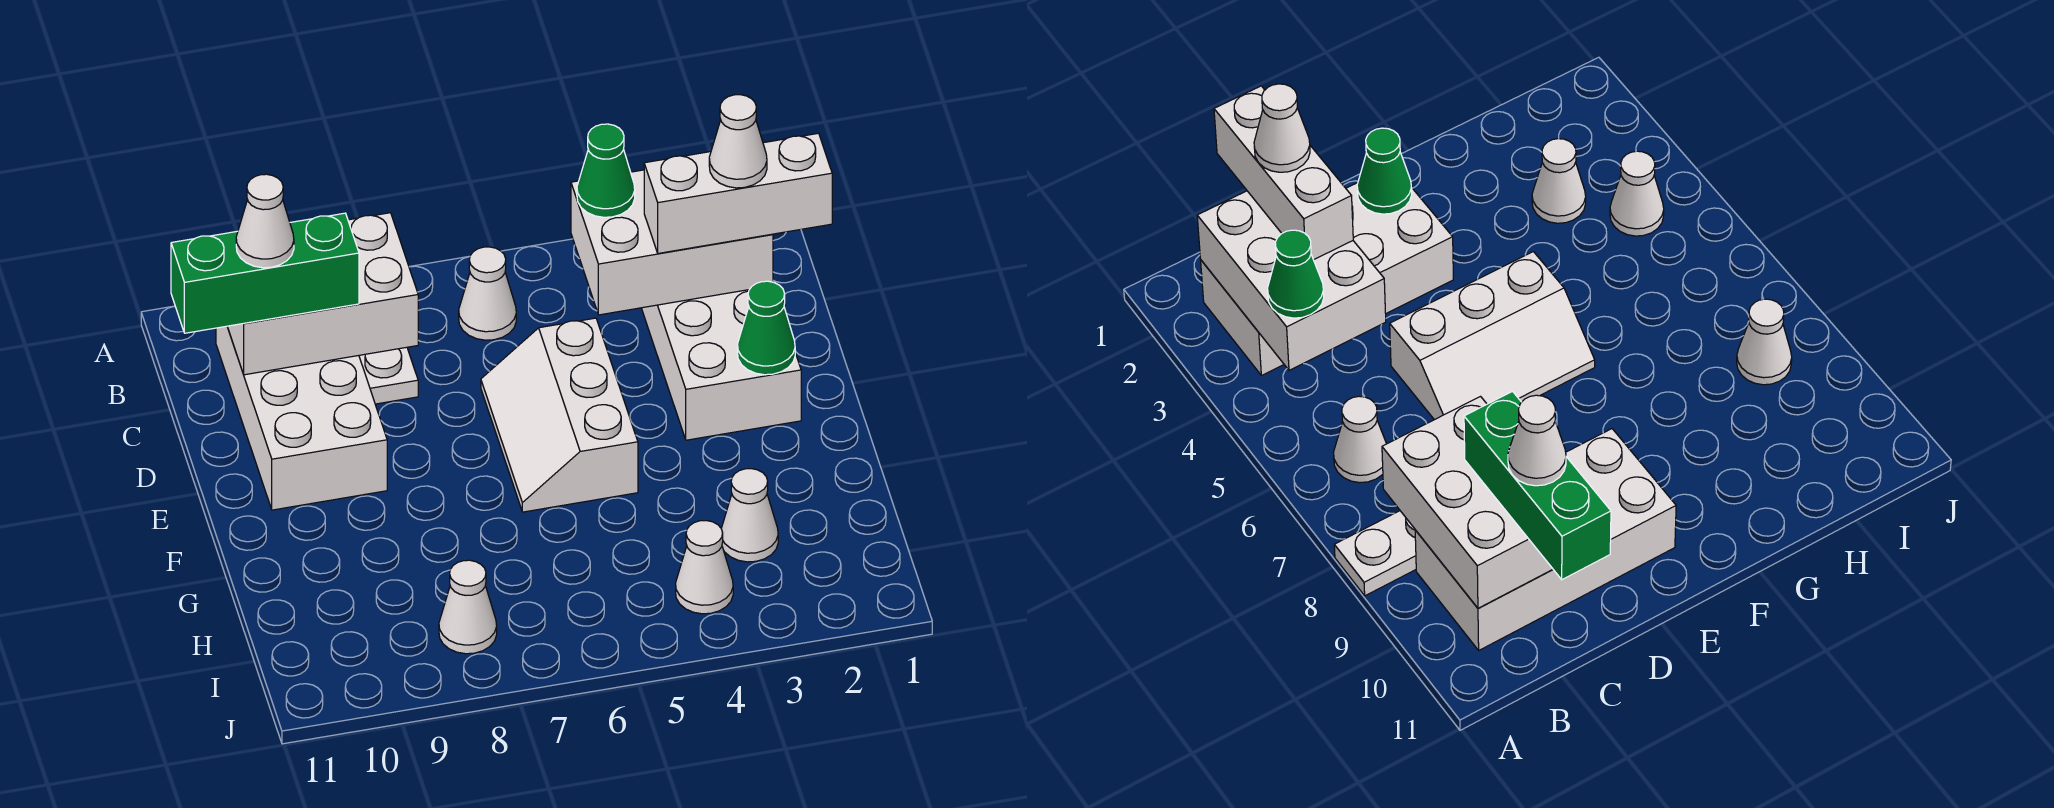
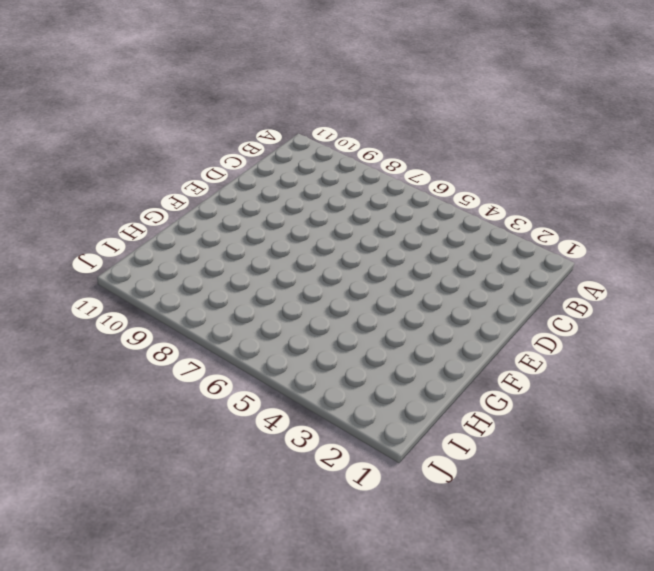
none -> white 1x3 plate [359,347,418,404]
none -> white 2x4 brick [642,290,801,440]
none -> white 1x1 cone [459,247,516,340]

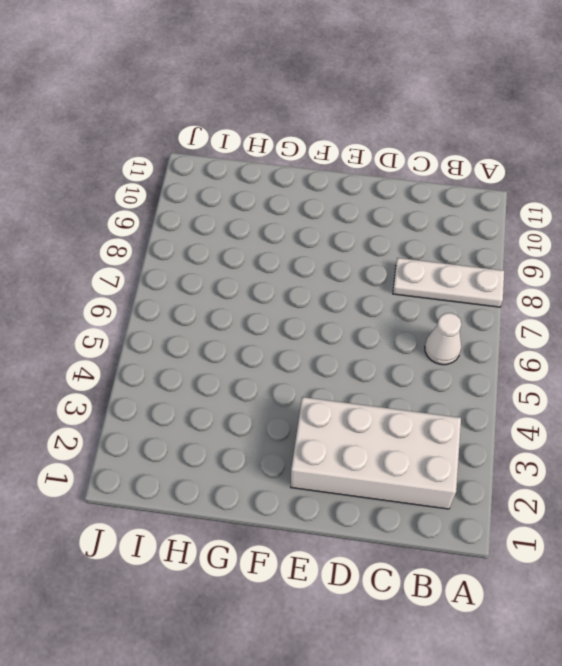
none -> white 2x4 brick [216,326,387,510]
none -> white 2x3 slope [481,318,638,512]
none -> white 1x1 cone [721,469,778,562]

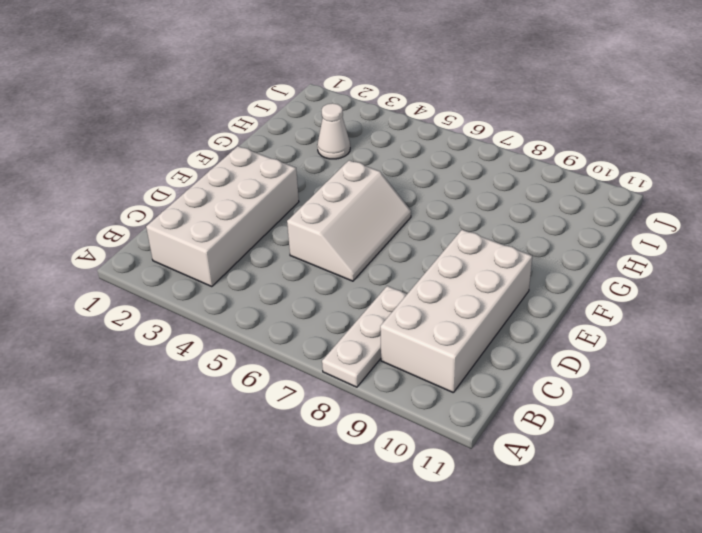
none -> white 1x1 cone [459,247,516,340]
none -> white 1x1 cone [676,521,733,614]
none -> white 1x1 cone [439,560,497,654]

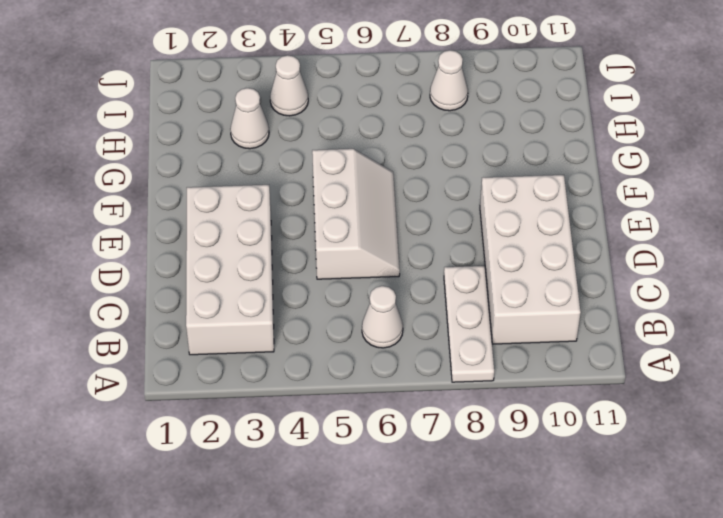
none -> white 2x3 brick [571,170,773,315]
none -> white 2x3 brick [227,213,418,375]
none -> green 1x1 cone [738,281,795,375]

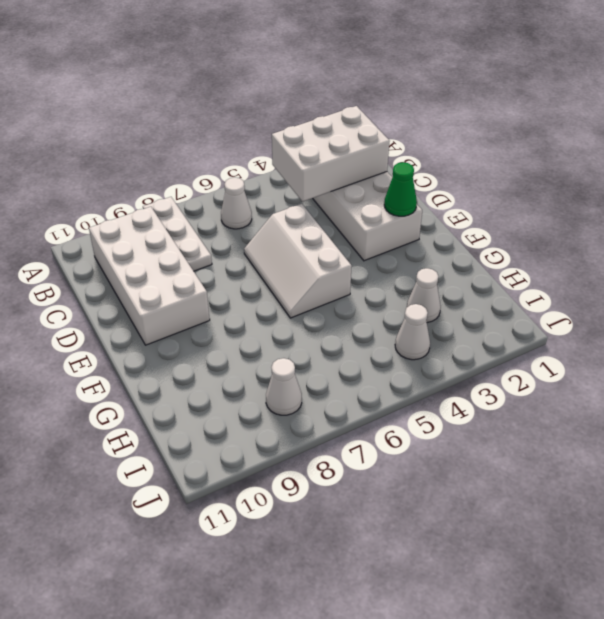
none -> white 2x3 brick [227,213,418,375]
none -> green 1x1 cone [577,124,635,217]
none -> white 1x3 brick [644,133,832,253]

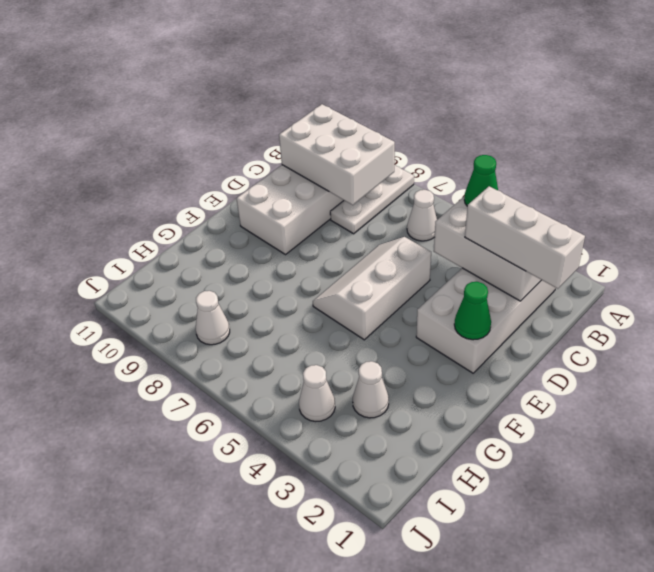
none -> green 1x3 brick [171,213,359,333]
none -> white 1x1 cone [709,95,767,188]
none -> white 1x1 cone [236,174,294,268]

